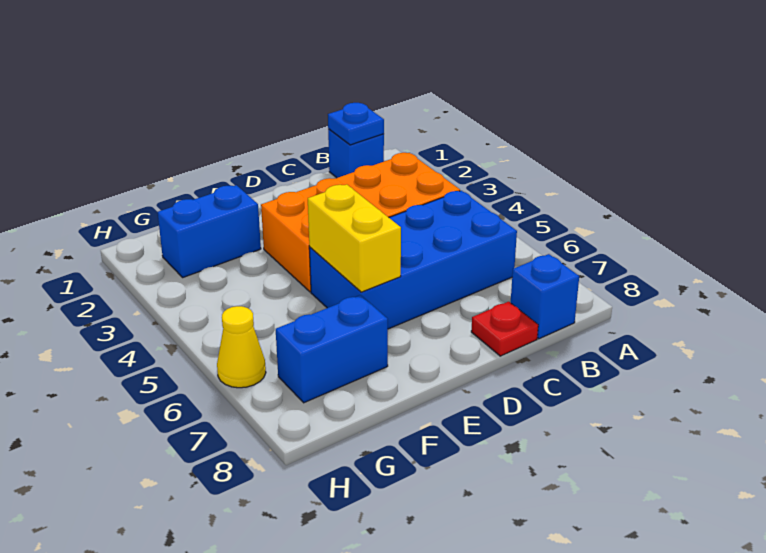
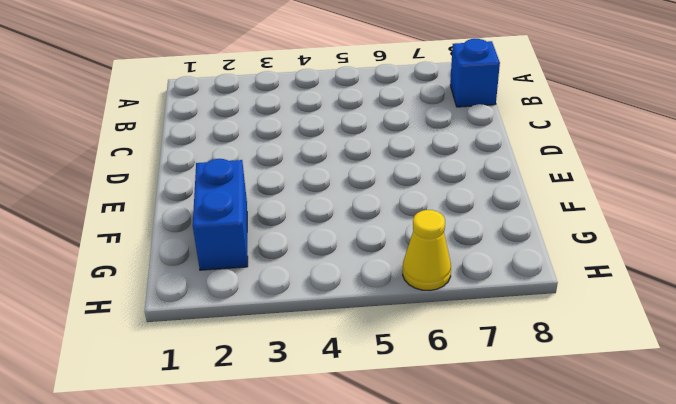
none -> blue 1x1 brick [328,129,384,178]
none -> orange 2x4 brick [261,153,460,292]

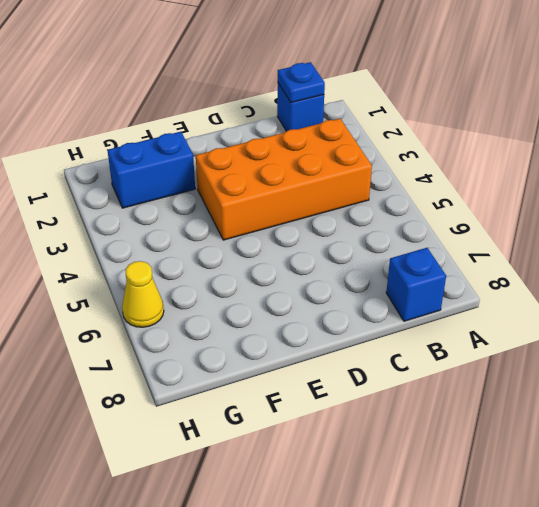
none -> blue 2x4 brick [309,191,517,329]
none -> red 1x1 plate [471,302,538,356]

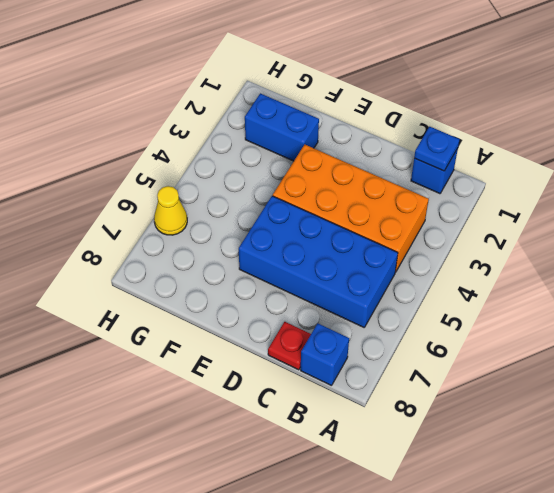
none -> blue 1x2 brick [276,295,388,403]
none -> yellow 1x2 brick [308,184,401,292]

